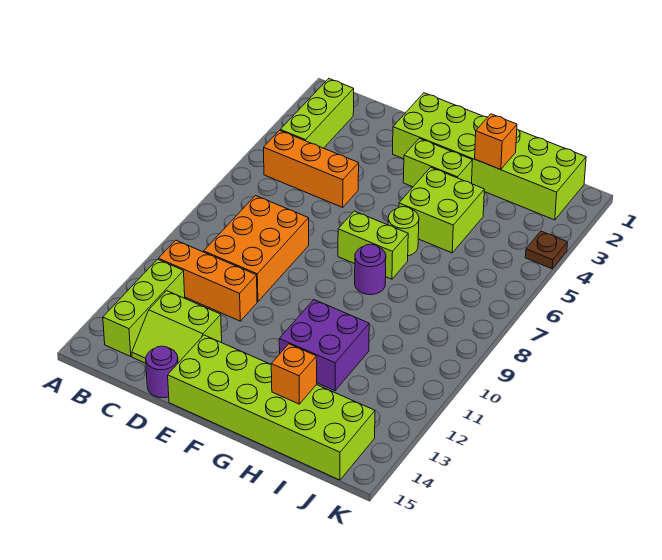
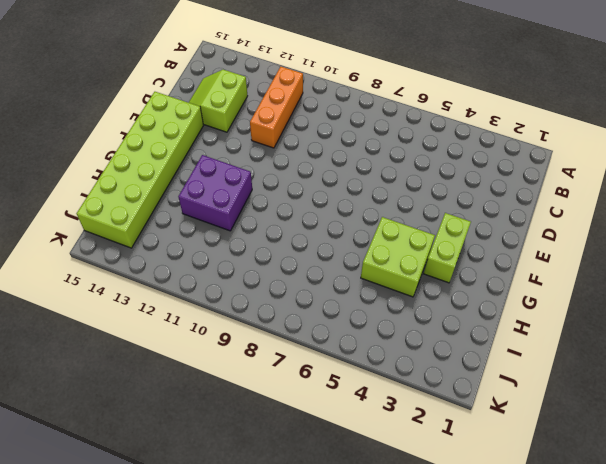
none -> lime 1x3 brick [280,79,354,148]
none -> orange 1x3 brick [264,130,359,207]
none -> lime 1x3 brick [103,259,185,356]

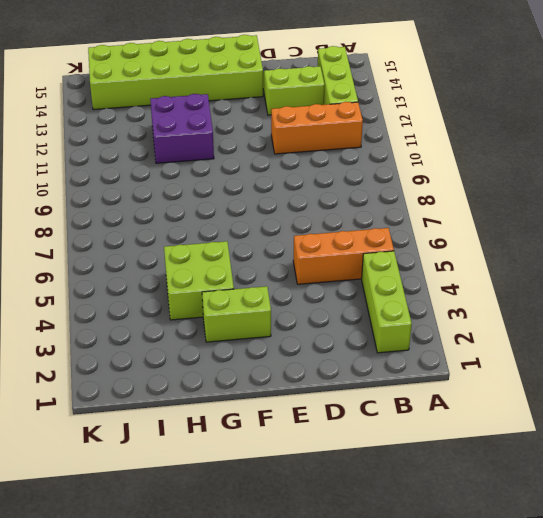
none -> orange 2x3 brick [204,196,309,302]
none -> purple 1x1 round brick [146,346,178,398]
none -> lime 2x6 brick [393,93,586,220]

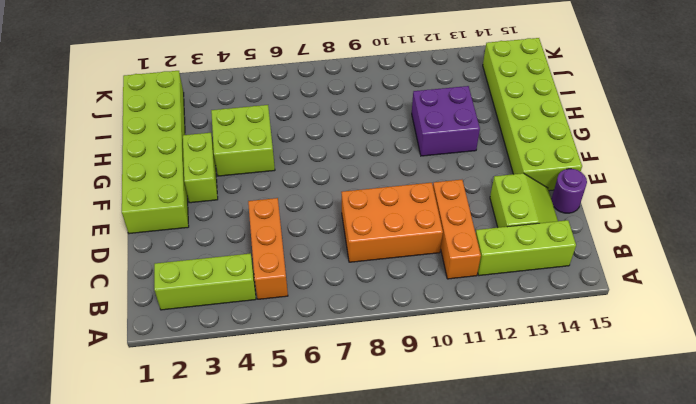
none -> lime 1x2 brick [338,211,408,279]
none -> lime 1x1 round brick [388,207,419,256]
none -> purple 1x1 round brick [355,244,386,295]

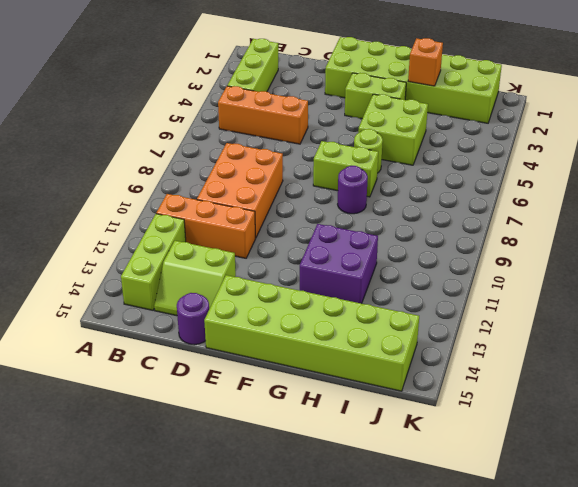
none -> brown 1x1 plate [525,231,568,269]
none -> orange 1x1 brick [271,344,317,404]

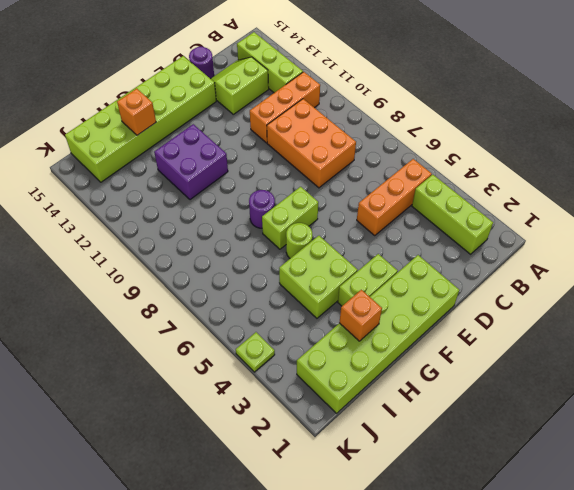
lime 1x1 plate [236,332,275,372] -> brown 1x1 plate [525,231,568,269]

